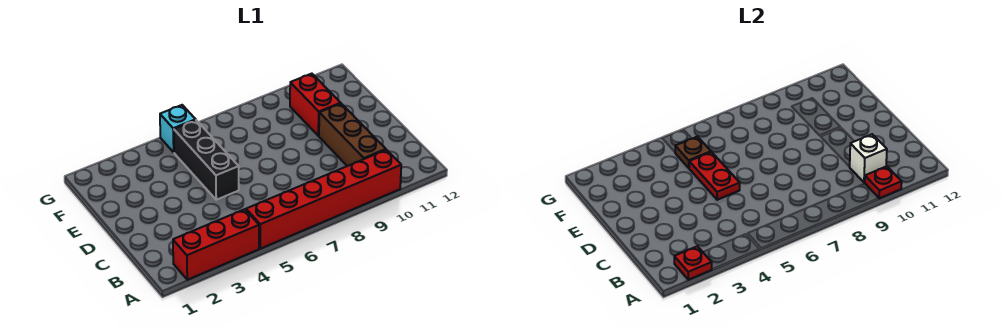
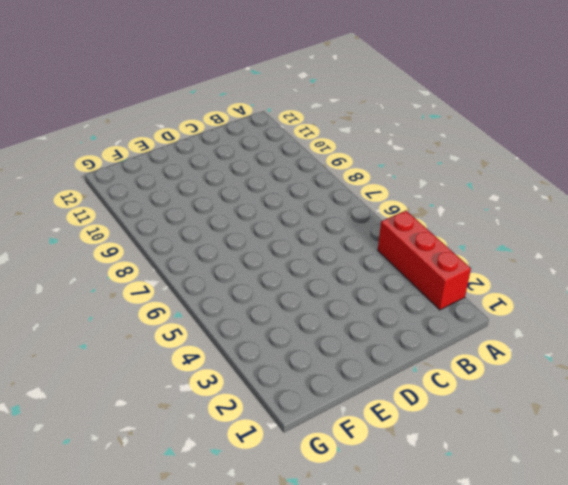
none -> red 1x6 brick [246,150,401,249]
none -> brown 1x3 brick [319,104,386,166]

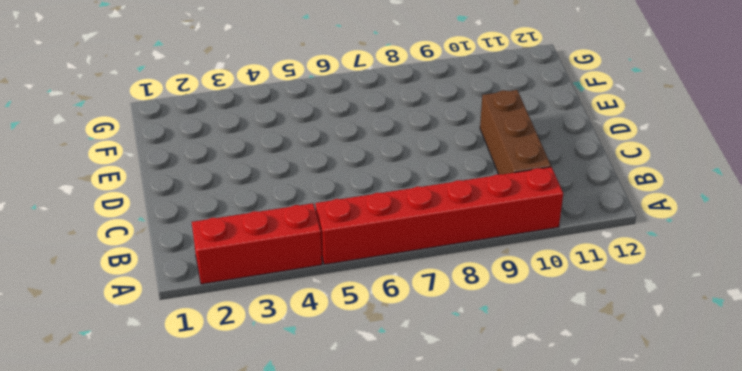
none -> black 1x3 brick [174,120,239,200]
none -> red 1x2 brick [290,74,341,136]

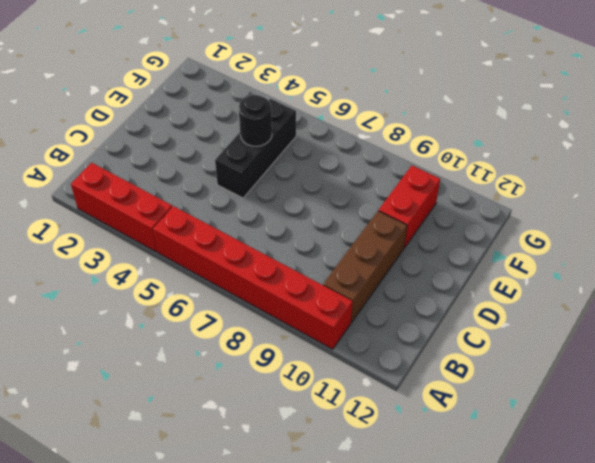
black 1x1 round brick [239,95,272,146] -> red 1x2 plate [689,152,740,200]
none -> cyan 1x1 brick [160,105,196,152]
none -> red 1x1 plate [674,246,712,280]

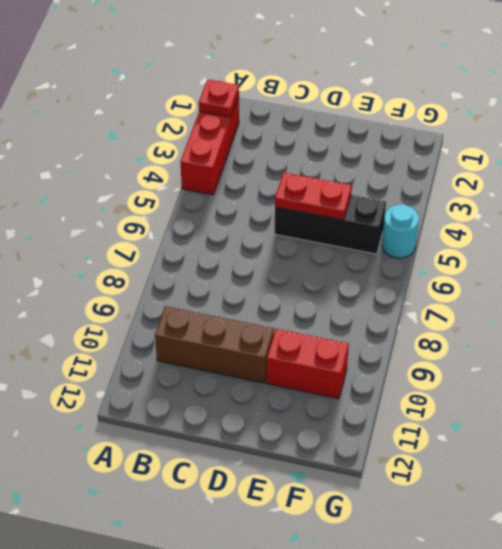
cyan 1x1 round brick [382,205,419,258] -> cyan 1x1 brick [160,105,196,152]
none -> red 1x6 brick [246,150,401,249]
none -> red 1x1 plate [865,166,902,198]

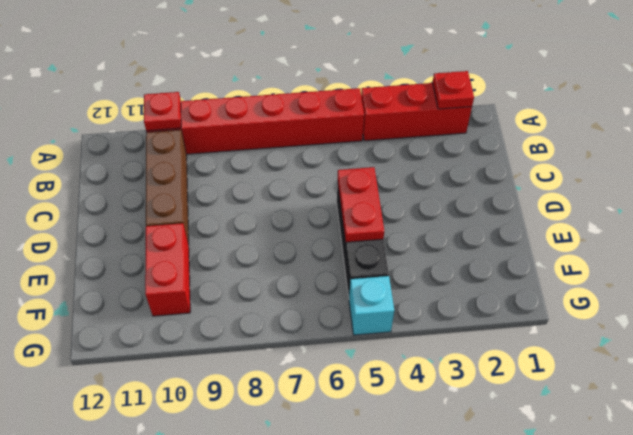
none -> white 1x1 brick [850,134,887,182]
none -> brown 1x1 plate [675,137,711,168]

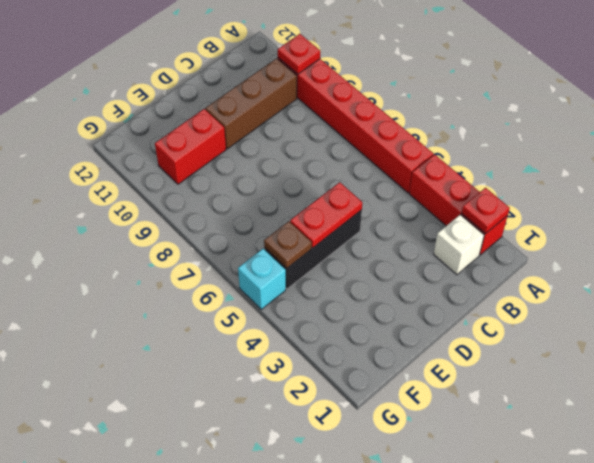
white 1x1 brick [434,215,484,275] -> white 1x1 brick moved to [850,134,887,182]

